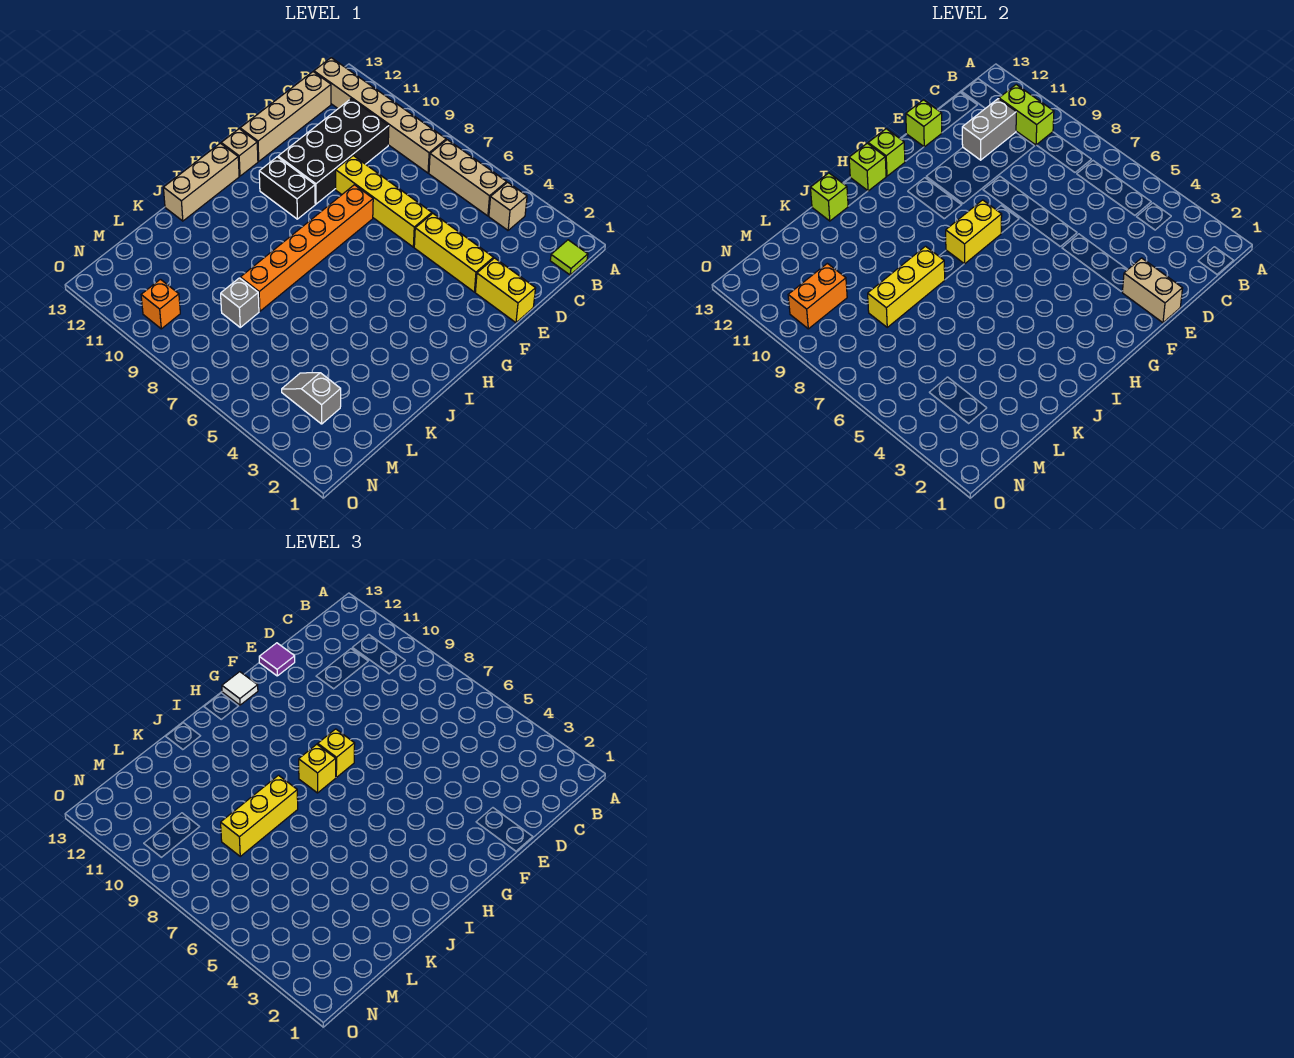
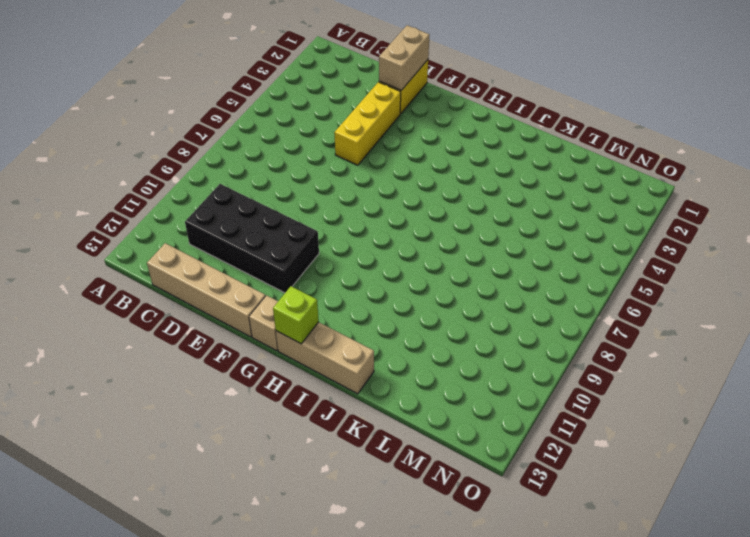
none -> lime 1x1 tile [550,240,588,275]
none -> tan 1x1 brick [489,182,527,230]
none -> tan 1x3 brick [429,140,507,216]
none -> tan 1x6 brick [314,58,446,173]

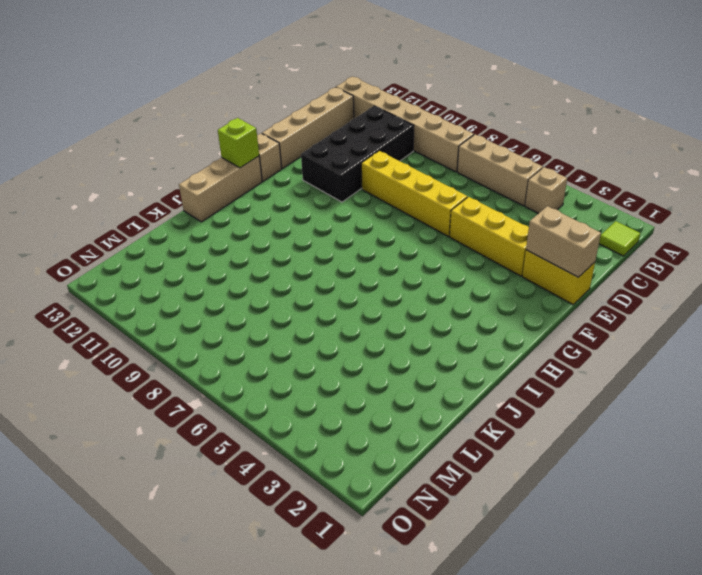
none -> orange 1x6 brick [240,185,373,311]
none -> black 1x2 brick [259,157,315,219]
none -> grey 1x1 brick [221,278,259,327]
none -> grey 1x2 slope [282,373,341,424]

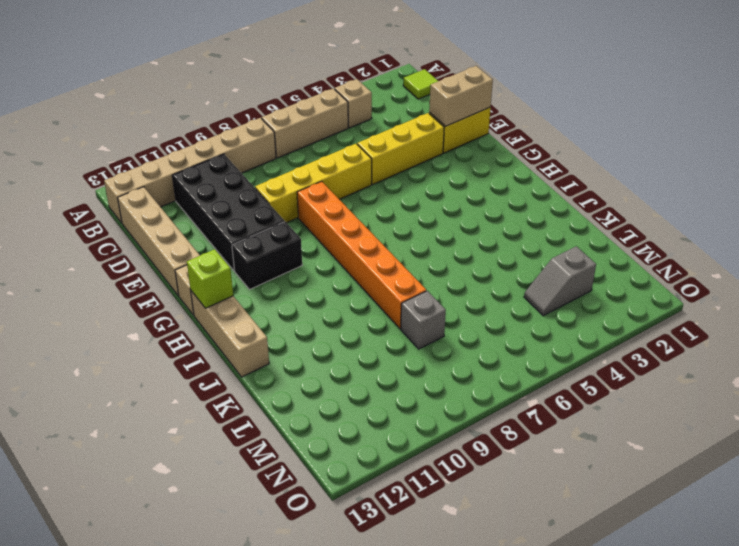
none -> orange 1x1 brick [141,279,180,329]
none -> lime 1x2 brick [999,85,1054,145]
none -> grey 1x2 brick [962,99,1016,160]
none -> lime 1x1 brick [906,100,942,147]

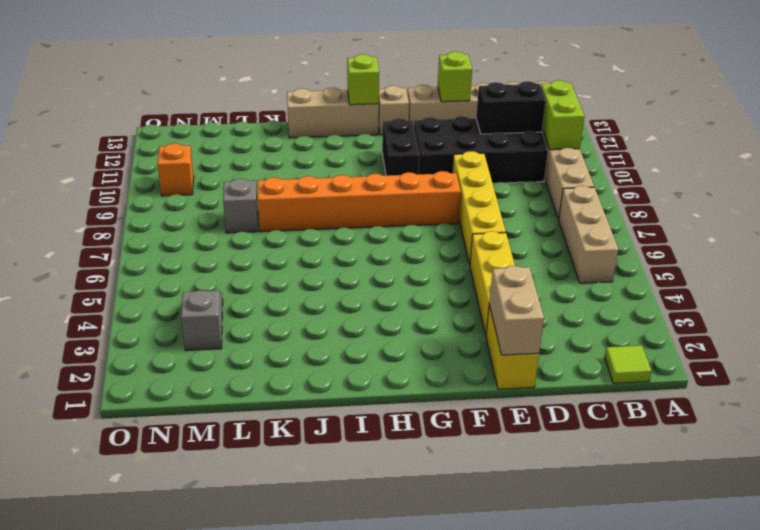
black 1x2 brick [476,81,546,134] -> grey 1x2 brick [962,99,1016,160]
none -> tan 1x1 brick [489,182,527,230]
none -> yellow 1x2 brick [946,200,1002,264]
none -> lime 1x1 brick [868,129,905,176]
none -> yellow 1x3 brick [868,246,945,327]

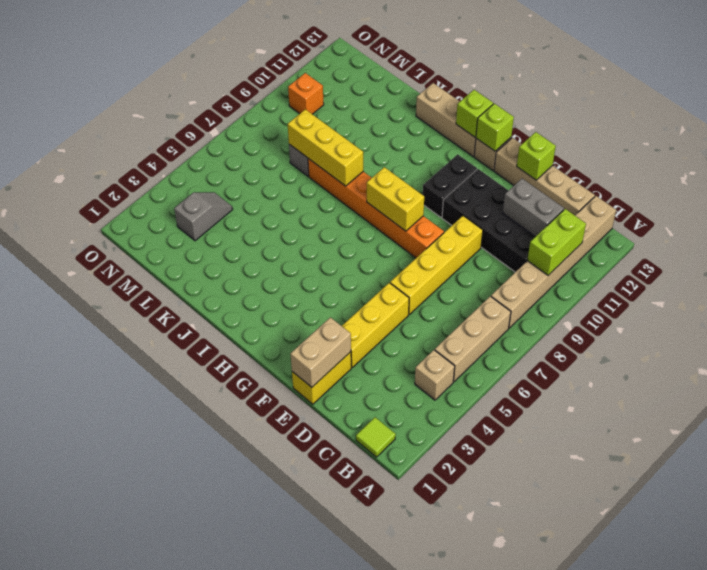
none -> lime 1x1 brick [810,173,848,221]
none -> orange 1x2 brick [788,263,847,329]
none -> purple 1x1 tile [259,643,295,676]
none -> yellow 1x1 brick [318,729,355,777]

